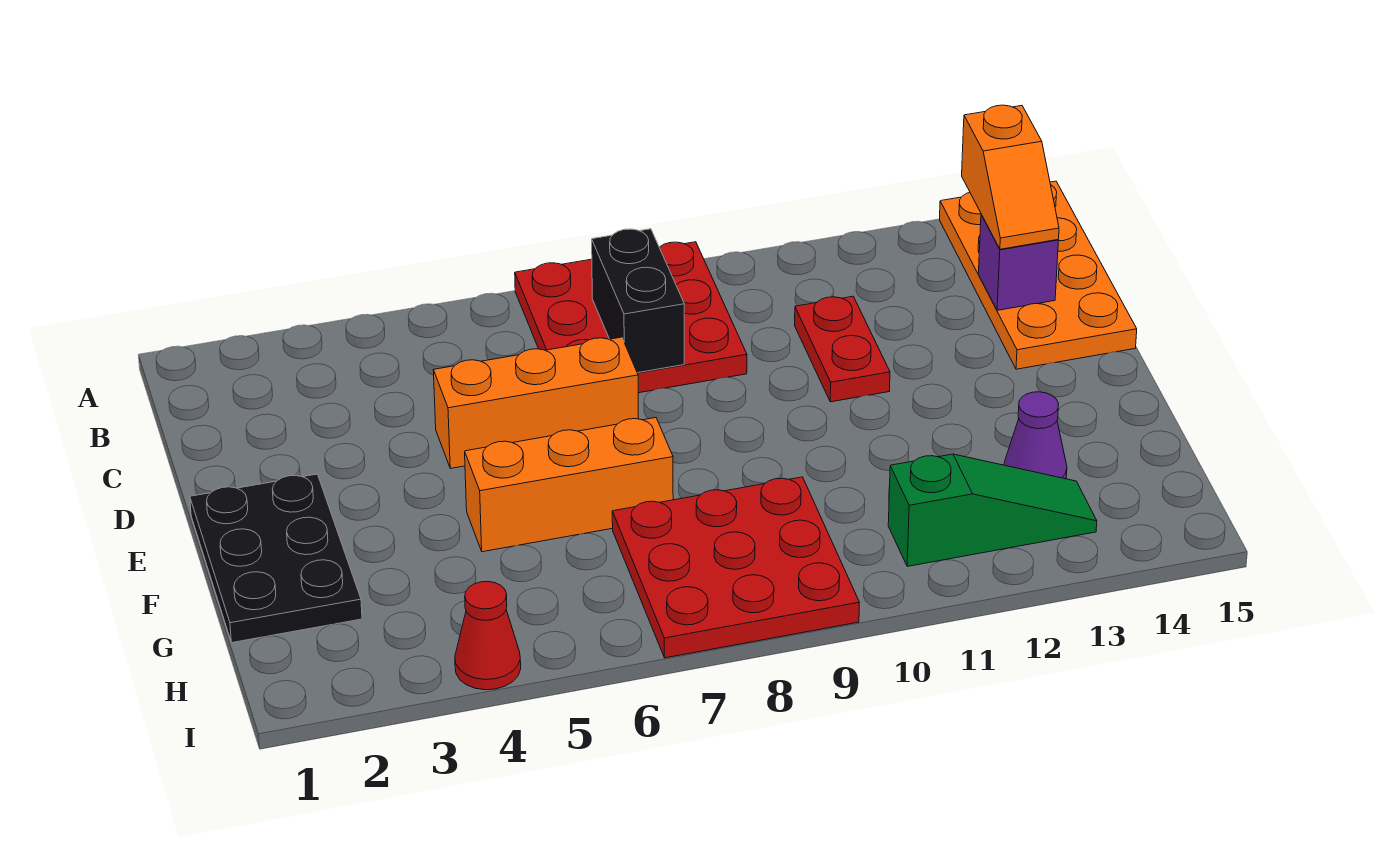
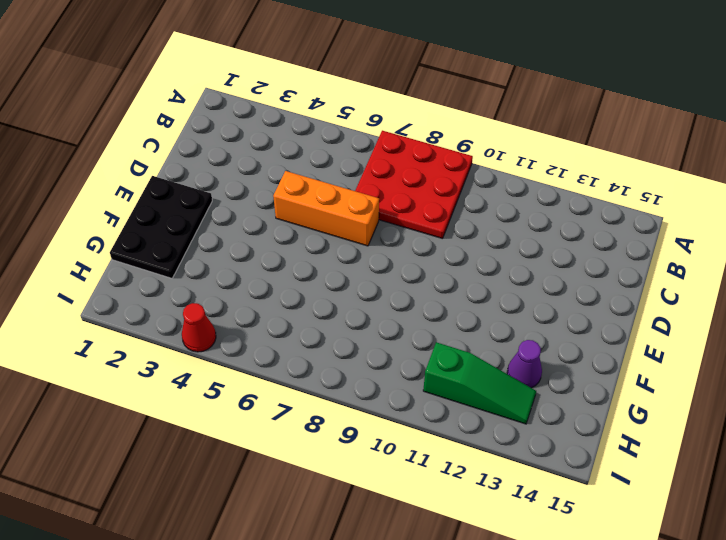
none -> orange 2x4 plate [940,181,1137,369]
none -> red 1x2 plate [795,296,890,402]
none -> orange 1x3 brick [465,418,673,552]

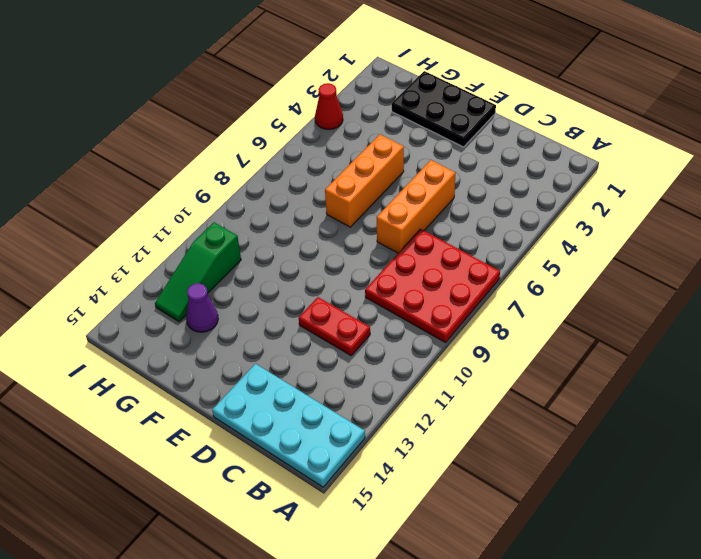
cyan 2x4 plate [212,364,365,487] -> orange 2x4 plate [940,181,1137,369]
none -> red 3x3 plate [612,477,859,658]
none -> black 1x2 brick [592,229,684,373]
none -> purple 1x1 brick [978,215,1058,310]

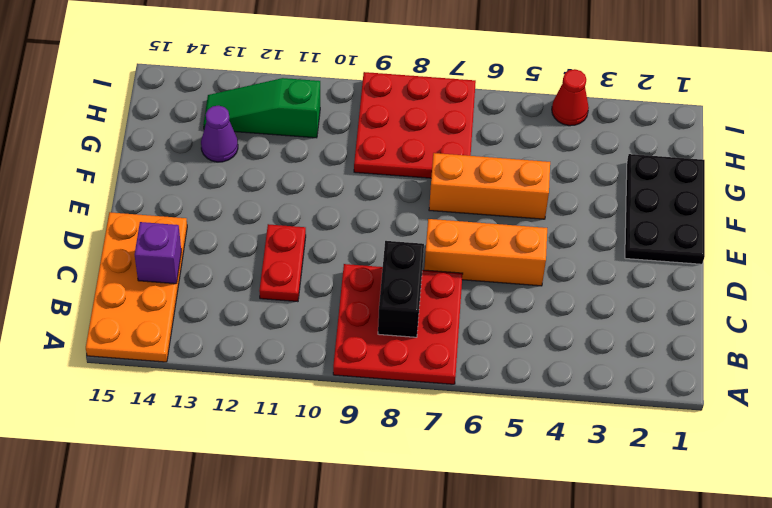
none -> orange 1x2 slope [962,105,1059,249]

